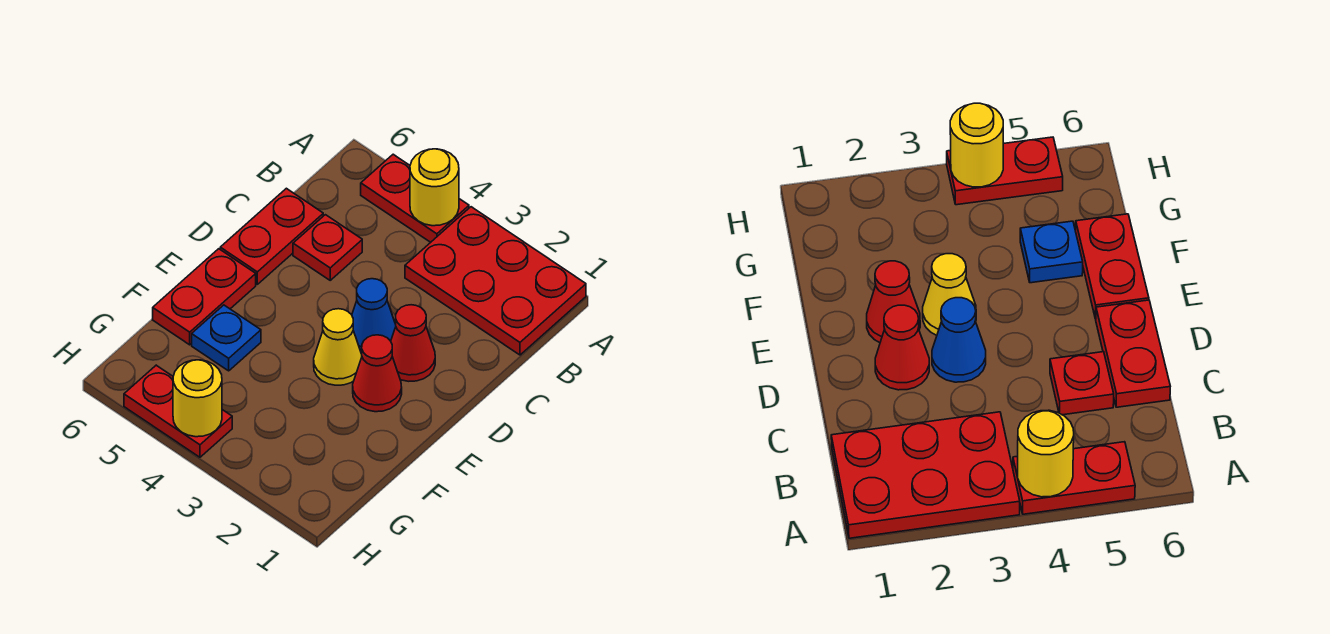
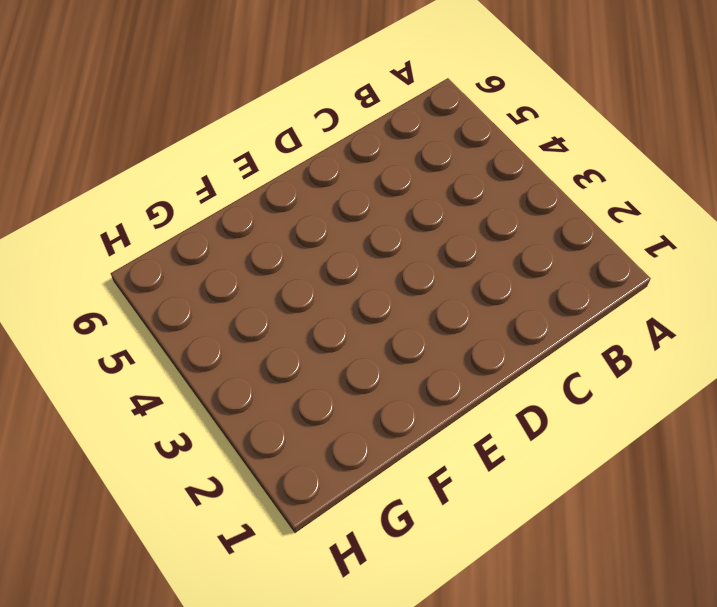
none -> red 2x3 plate [405,207,586,355]
none -> red 1x2 plate [361,154,469,242]
none -> red 1x1 plate [293,215,362,280]

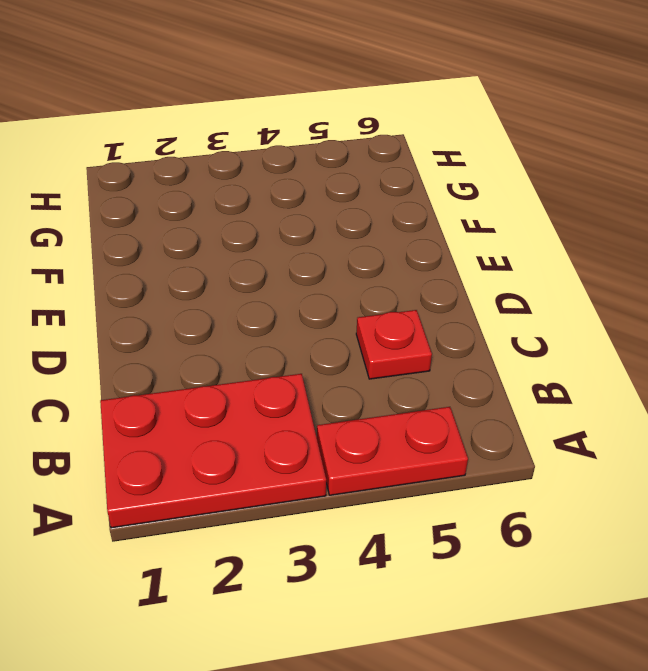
none -> red 1x2 plate [220,188,323,284]
none -> red 1x1 cone [391,305,435,381]
none -> blue 1x1 cone [352,279,396,354]

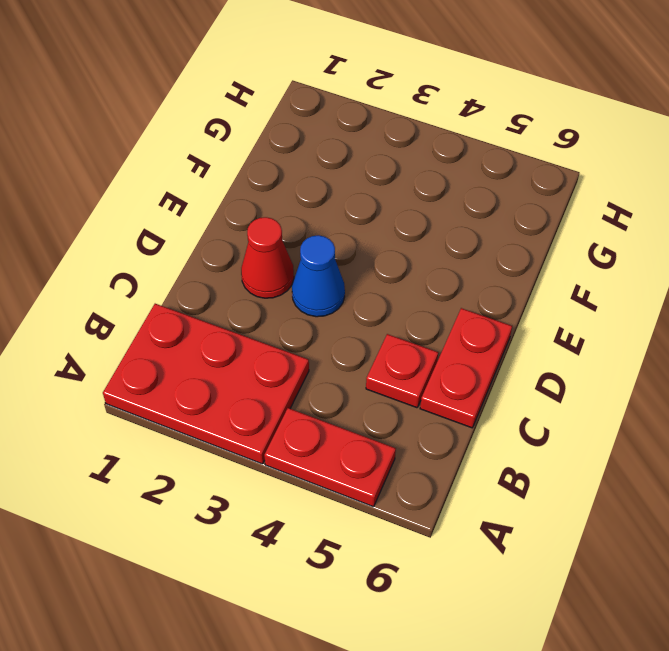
none -> red 1x1 cone [353,335,402,412]
none -> yellow 1x1 cone [314,309,362,385]
none -> red 1x2 plate [153,249,256,345]

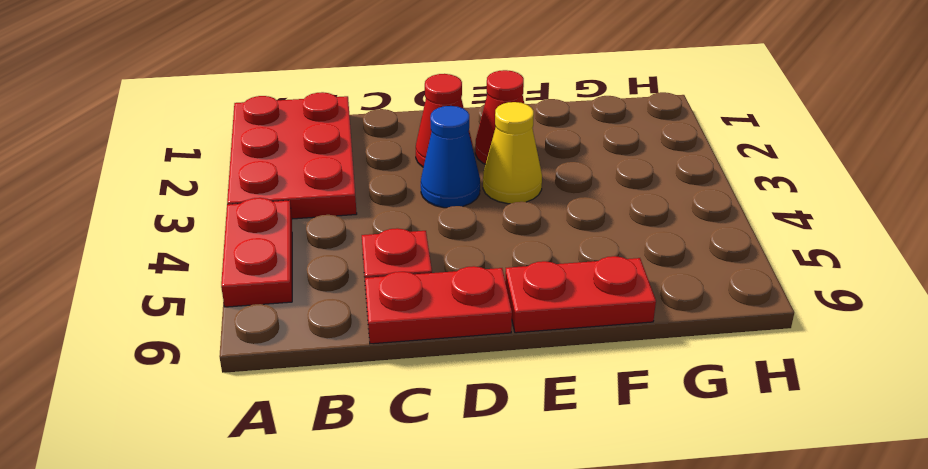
none -> blue 1x1 plate [192,305,261,371]
none -> red 1x2 plate [124,365,232,457]
none -> yellow 1x1 round brick [410,149,459,226]

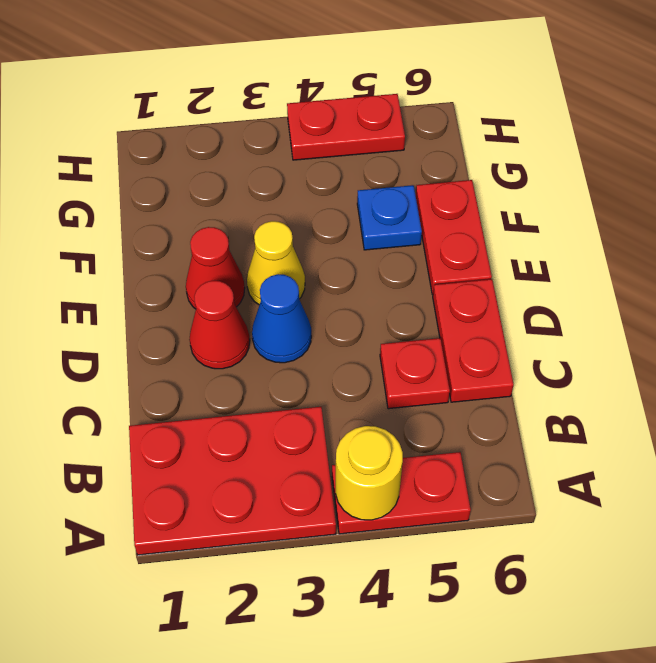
none -> yellow 1x1 round brick [173,360,222,437]

